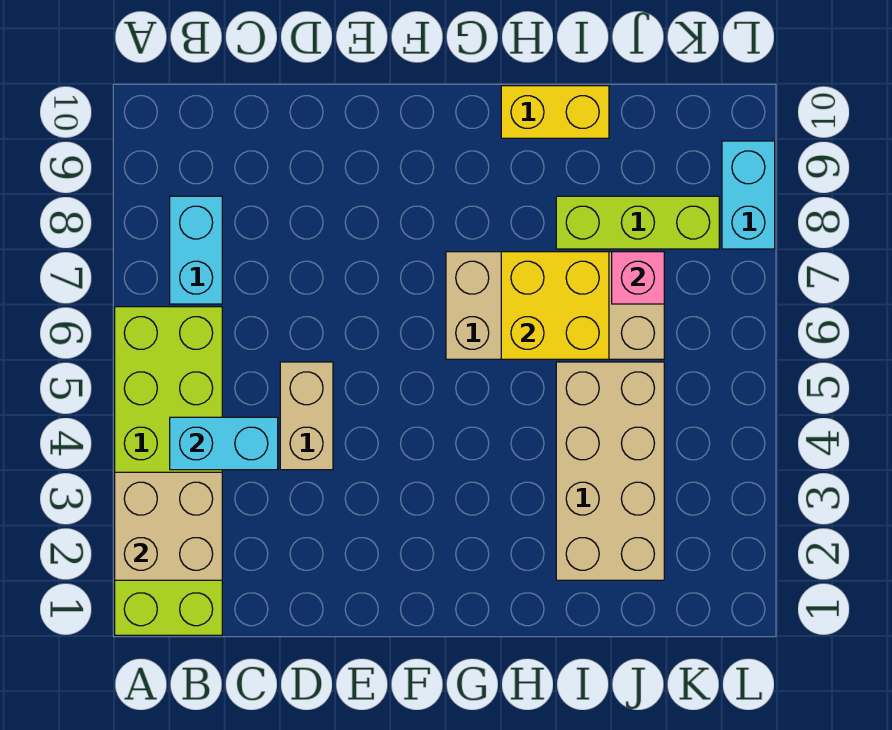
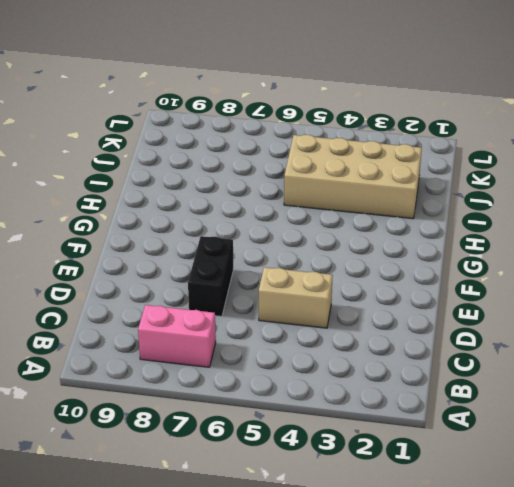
pink 1x2 brick [138,305,216,367] -> cyan 1x2 brick [170,196,222,304]
black 1x2 brick [188,236,233,316] -> none
none -> lime 2x6 brick [115,307,222,635]
none -> tan 2x4 brick [446,252,664,359]
none -> yellow 1x2 brick [501,86,609,138]

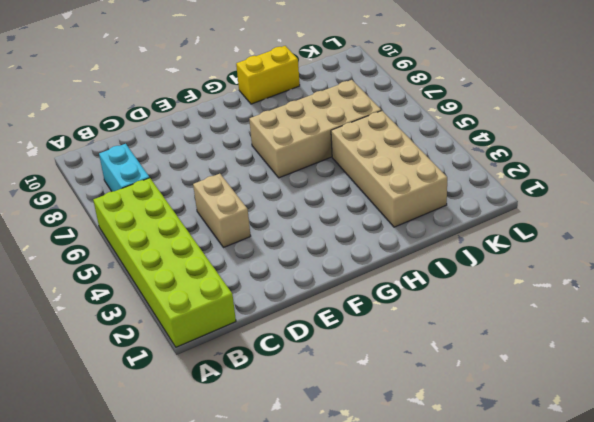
none -> lime 1x3 brick [556,196,719,249]
none -> cyan 1x2 brick [722,141,775,249]
none -> tan 2x2 brick [115,472,222,580]

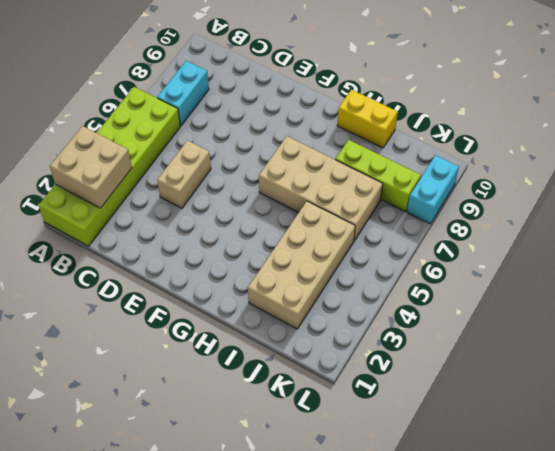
none -> cyan 1x2 brick [170,417,278,470]
none -> yellow 2x2 brick [501,252,609,359]
none -> pink 1x1 brick [612,252,664,304]

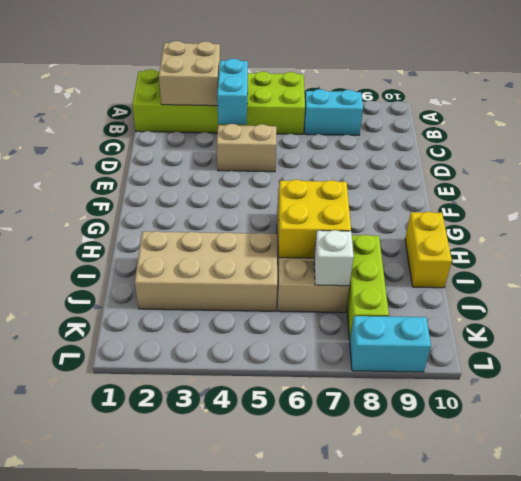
white 1x1 brick [314,230,354,286] -> pink 1x1 brick [612,252,664,304]

